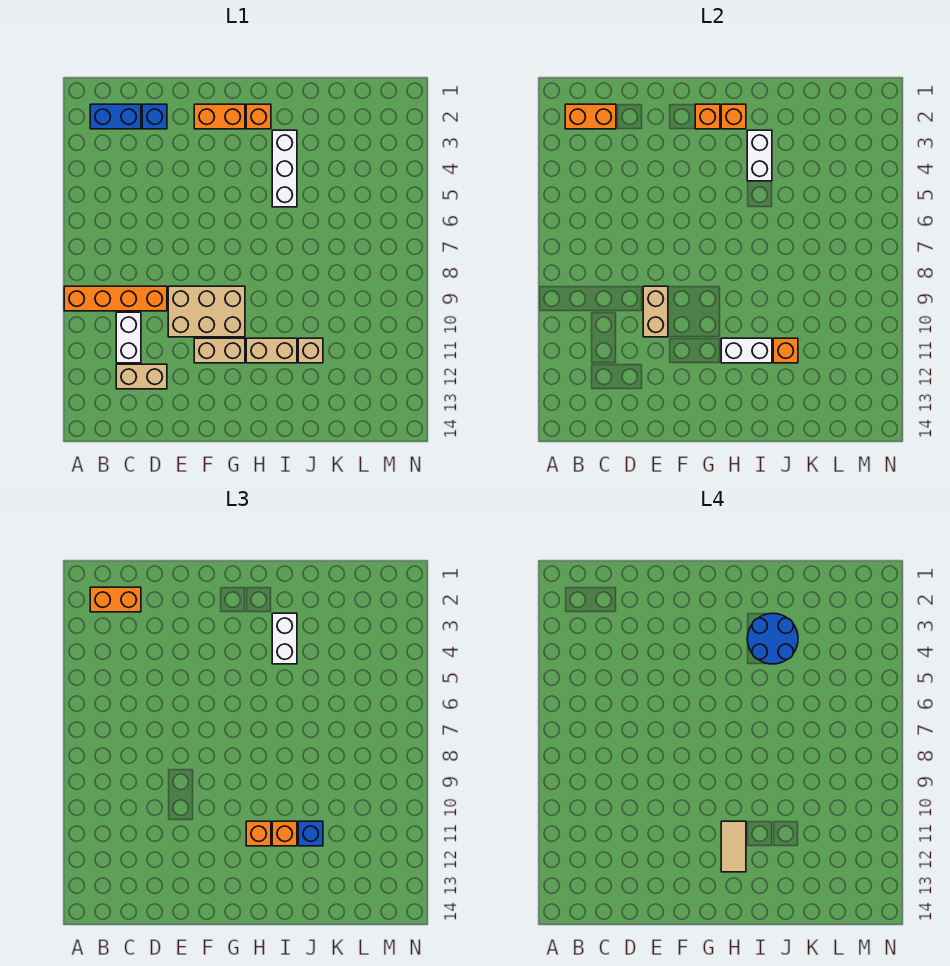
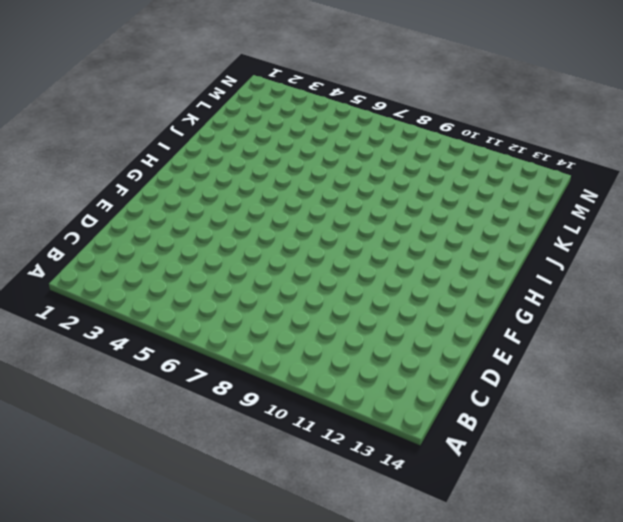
none -> orange 1x4 brick [64,286,167,311]
none -> blue 1x2 brick [90,104,141,129]
none -> white 1x2 brick [116,312,141,363]

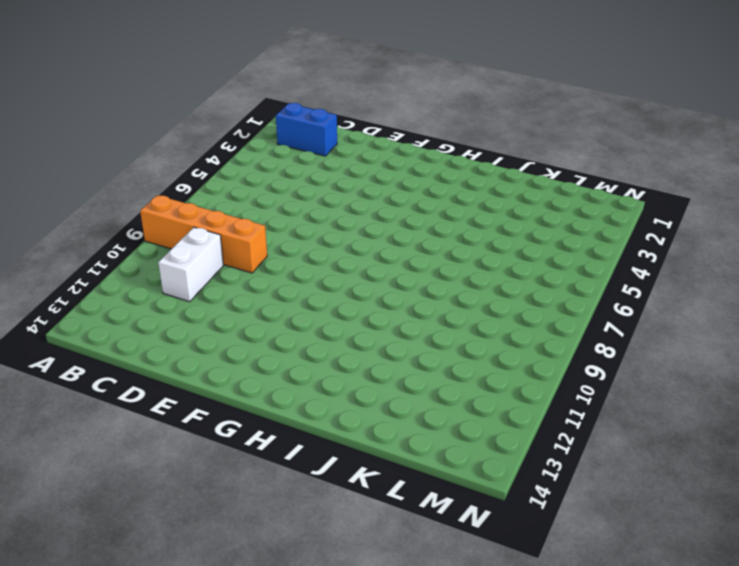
none -> tan 1x2 brick [116,364,167,389]
none -> blue 1x1 brick [142,104,167,129]
none -> tan 2x3 brick [168,286,245,337]

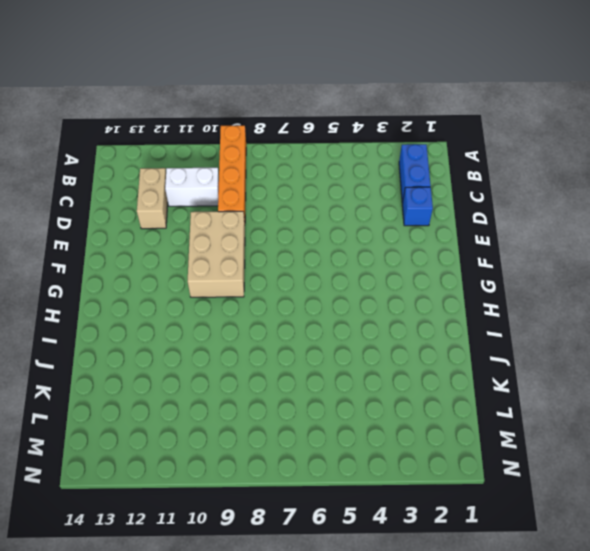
none -> orange 1x2 brick [194,104,245,129]
none -> tan 1x2 brick [194,338,245,363]
none -> orange 1x1 brick [246,104,271,129]

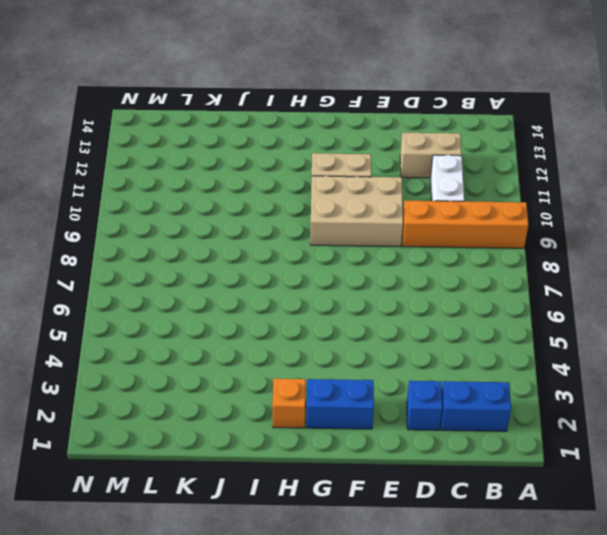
blue 1x2 brick [307,379,374,429] -> orange 1x2 brick [194,104,245,129]
none -> tan 1x2 brick [246,338,297,363]
none -> white 1x3 brick [272,130,297,207]
none -> tan 1x1 brick [298,338,323,363]

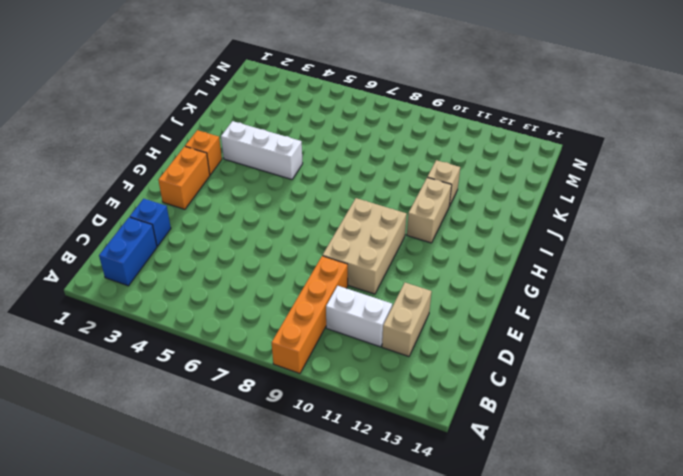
none -> tan 1x2 brick [194,338,245,363]
none -> orange 1x2 brick [565,104,616,129]
none -> tan 1x2 brick [643,286,668,337]

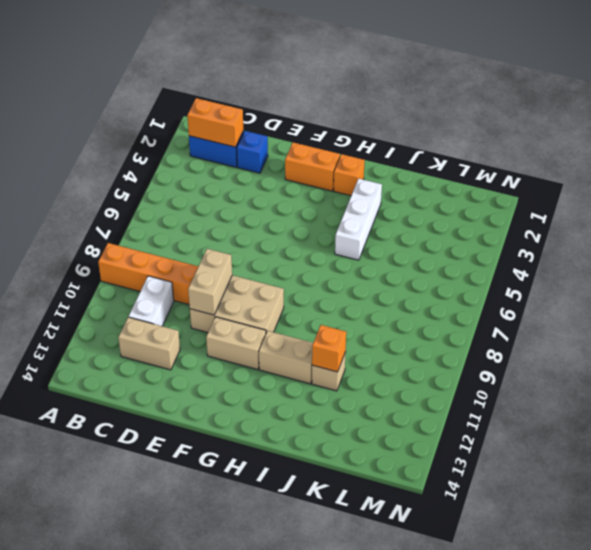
none -> orange 1x1 brick [695,104,720,129]
none -> orange 1x1 brick [721,104,746,129]
none -> white 1x2 brick [721,338,772,363]

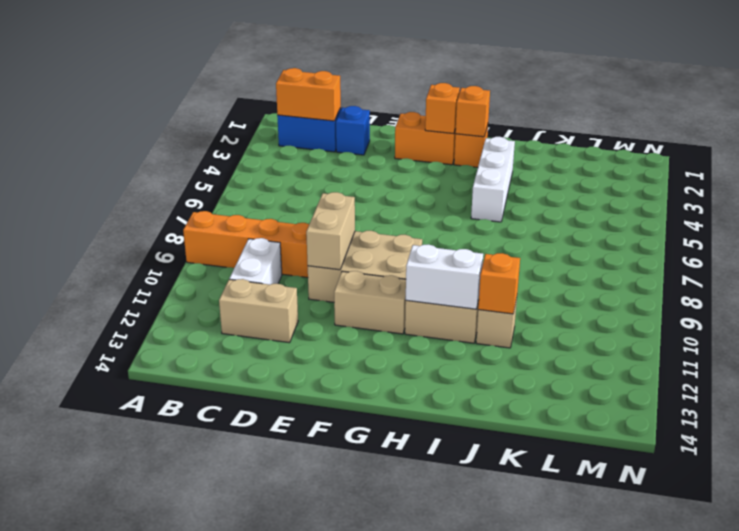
none -> white 1x2 brick [747,130,772,181]
none -> orange 1x2 brick [90,587,141,612]
none -> orange 1x1 brick [246,821,271,846]

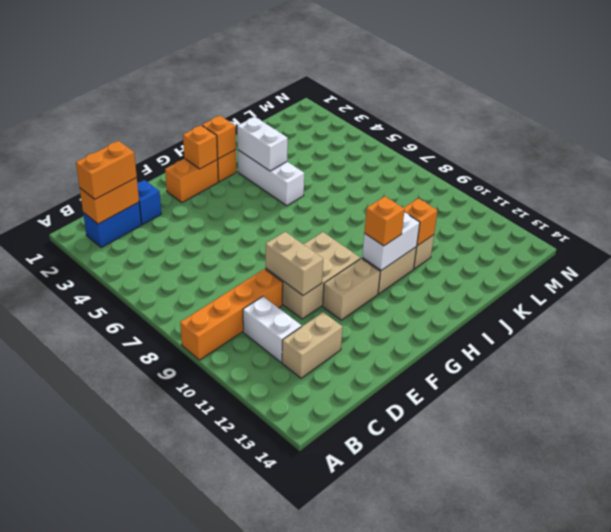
none -> white 1x2 brick [272,613,297,664]
none -> orange 1x1 brick [272,821,297,846]
none -> blue 1x1 brick [298,821,323,846]

